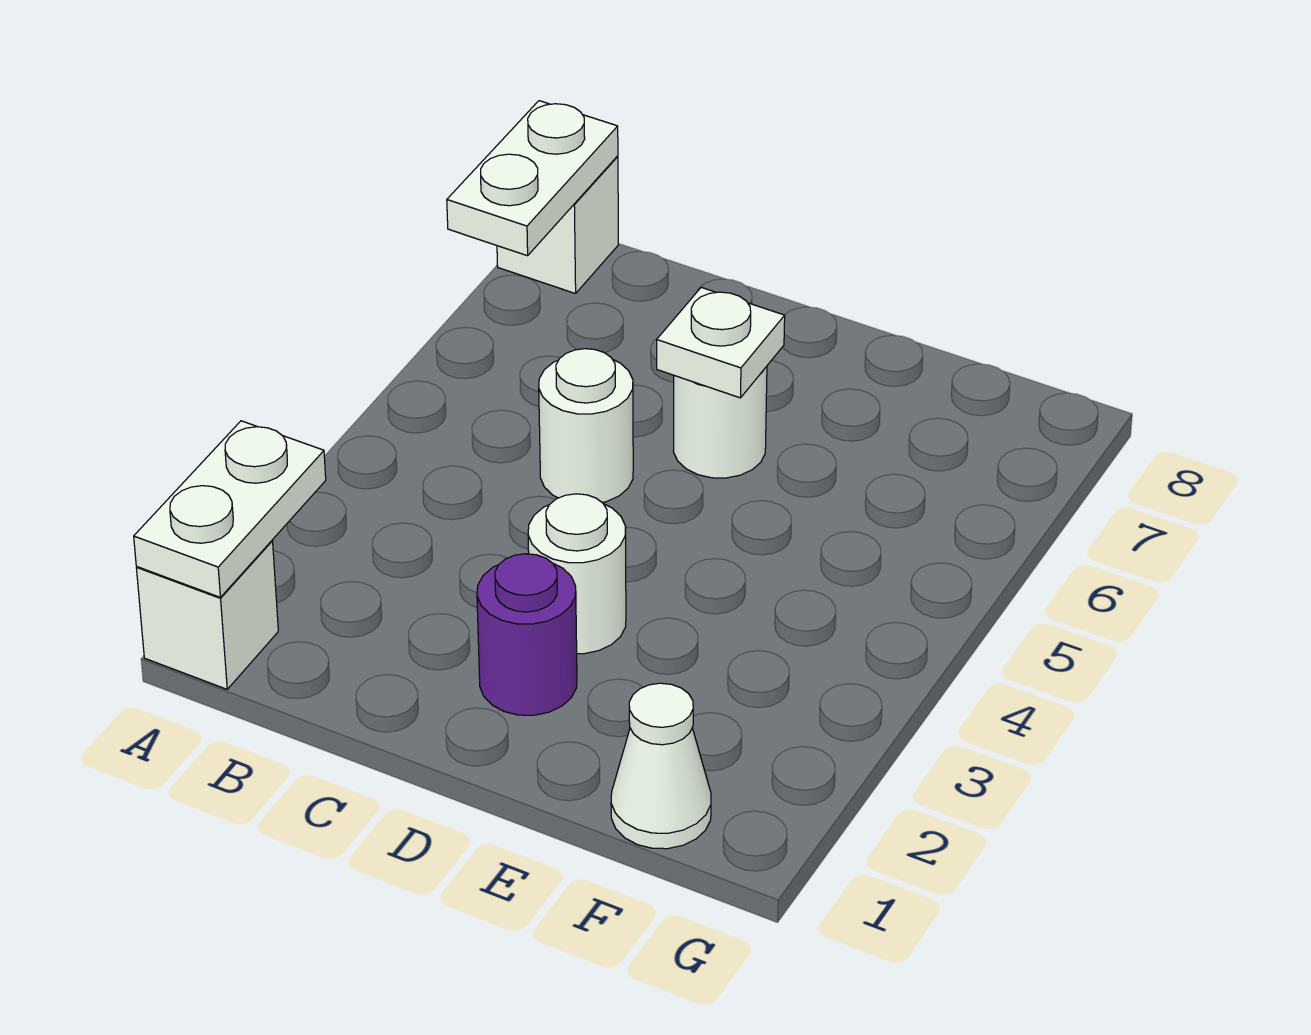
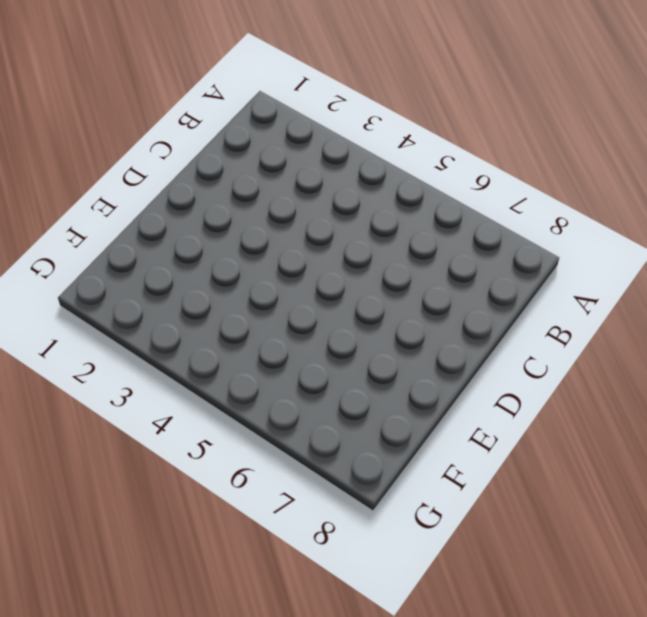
none -> white 1x1 brick [136,541,278,689]
none -> white 1x1 brick [497,156,618,294]

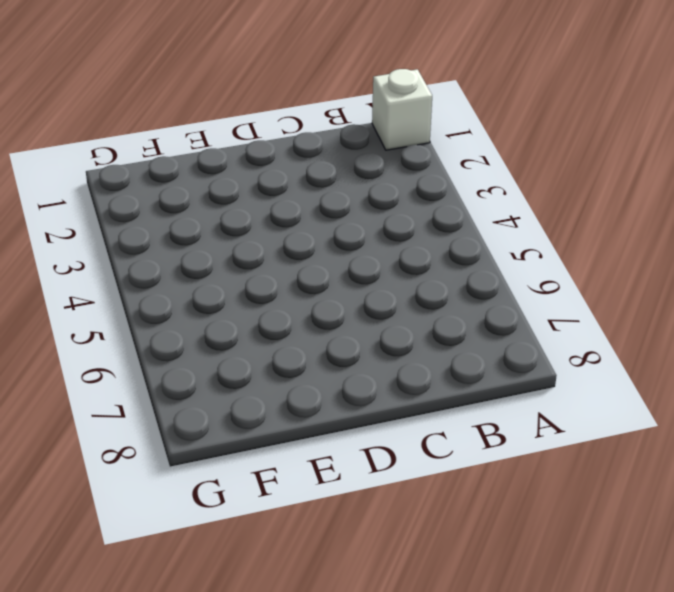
none -> white 1x1 brick [497,156,618,294]
none -> white 1x1 round brick [539,349,633,502]

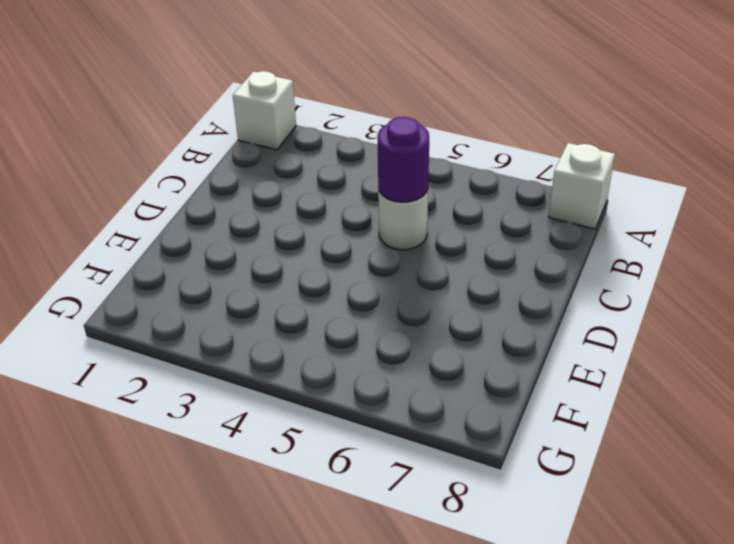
purple 1x1 round brick [378,117,429,202] -> purple 1x1 round brick moved to [477,554,577,715]
none -> white 1x1 round brick [528,494,626,654]
none -> white 1x1 round brick [673,366,767,478]

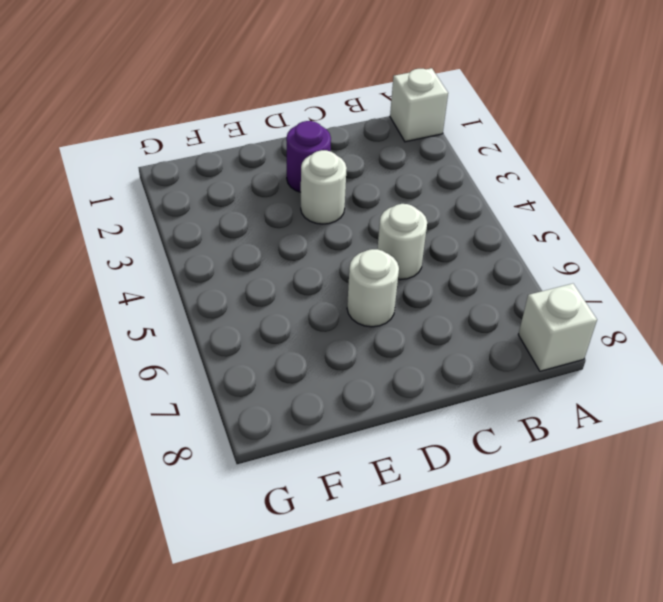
none -> white 1x1 cone [611,683,711,849]
none -> white 1x2 plate [134,421,326,597]

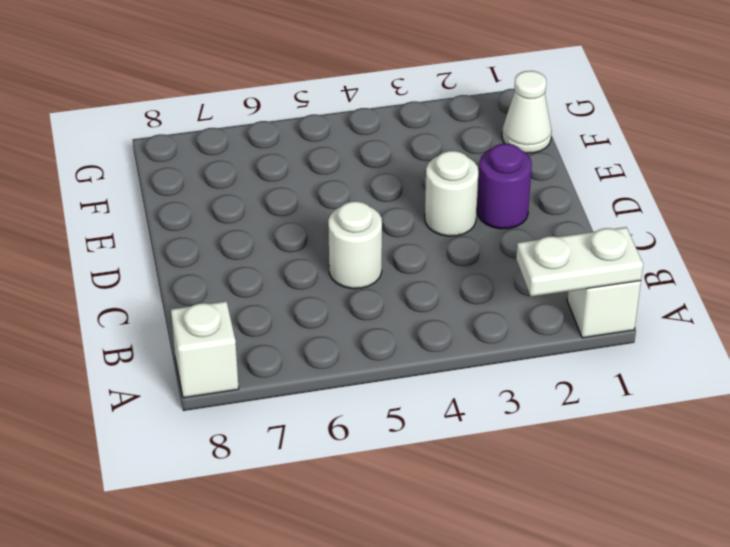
none -> white 1x1 round brick [673,366,767,478]
none -> white 1x2 plate [447,101,618,256]

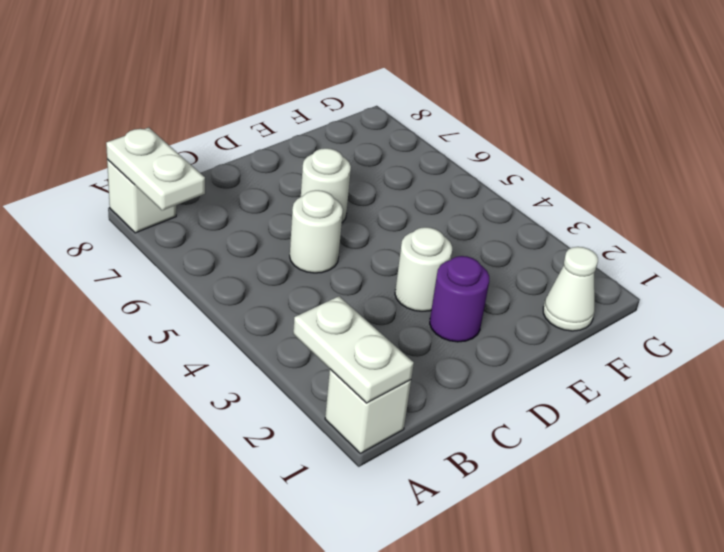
none -> white 1x1 plate [657,287,785,398]

